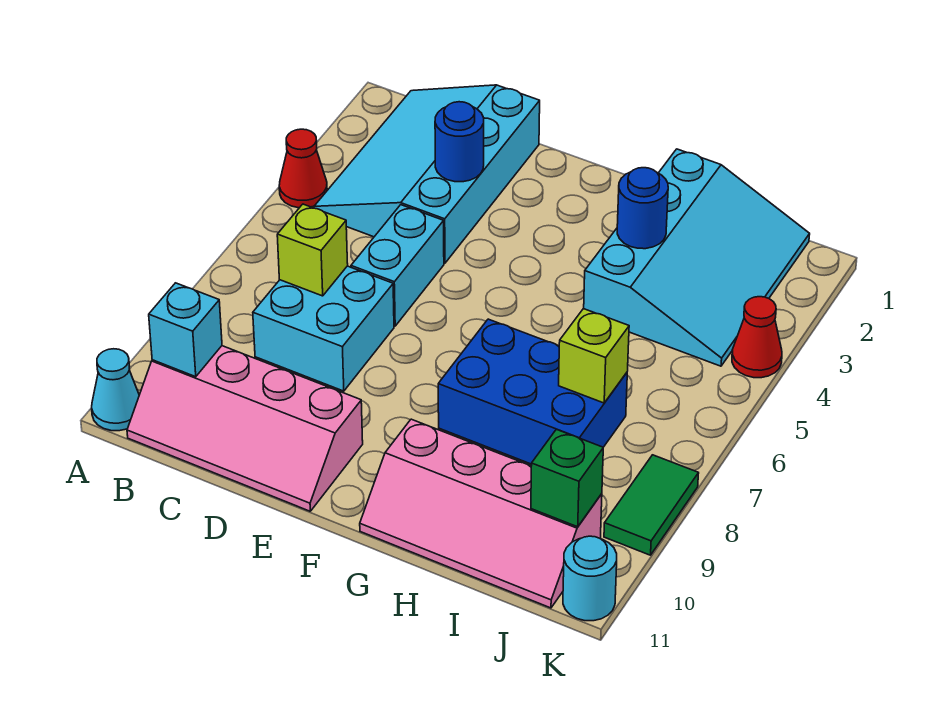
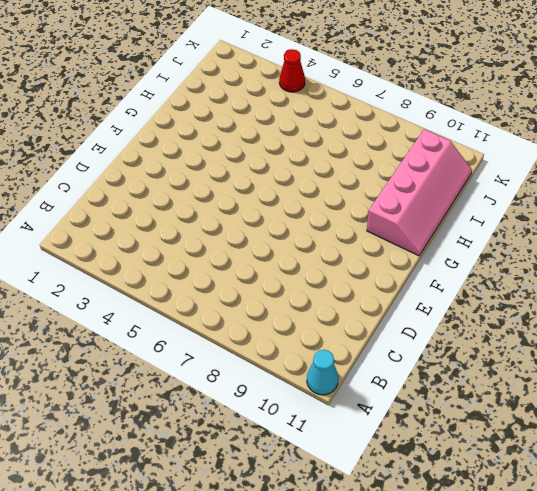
none -> red 1x1 cone [279,129,327,208]
none -> cyan 3x4 slope [314,85,540,263]
none -> pink 2x4 slope [127,346,363,511]

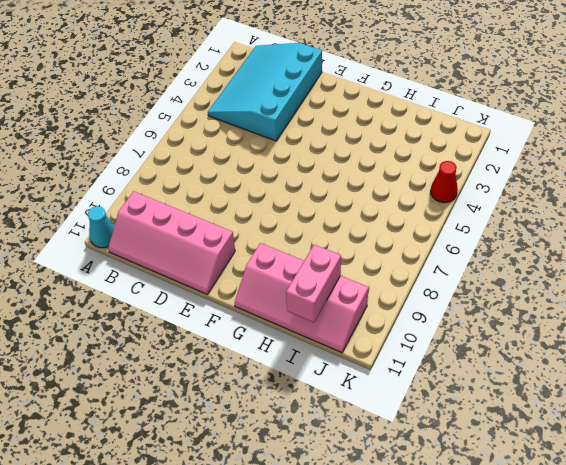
pink 1x2 brick [286,245,341,322] -> none
none -> red 1x1 cone [279,129,327,208]
none -> cyan 2x2 brick [253,266,394,391]
none -> cyan 1x2 brick [351,205,444,326]

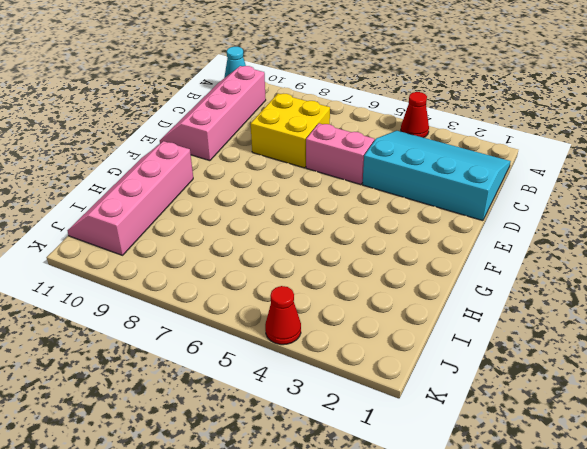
yellow 2x2 brick [251,93,330,168] -> cyan 2x2 brick [253,266,394,391]
pink 1x2 brick [306,123,374,185] -> cyan 1x2 brick [351,205,444,326]
none -> blue 2x3 brick [438,319,627,464]
none -> cyan 3x4 slope [584,149,810,366]
none -> green 1x2 tile [604,455,699,555]

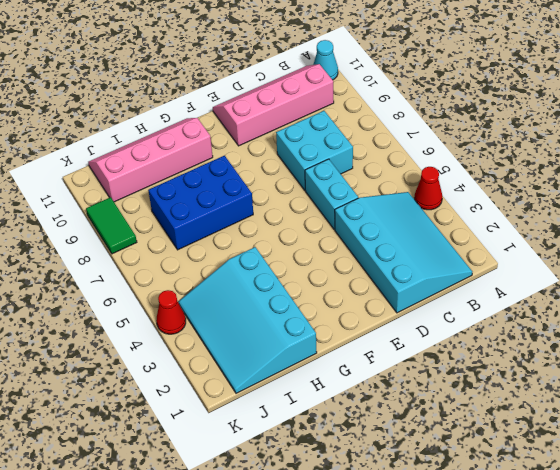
none -> cyan 1x1 round brick [563,536,617,621]
none -> cyan 1x1 brick [149,283,222,377]
none -> lime 1x1 brick [277,204,348,296]

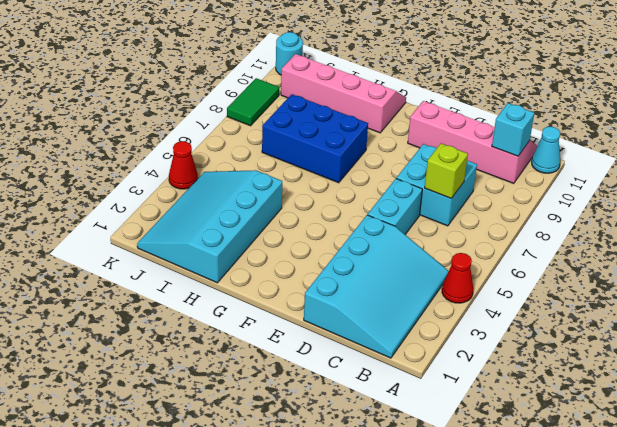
none -> blue 1x1 round brick [435,102,484,182]
none -> blue 1x1 round brick [617,168,668,249]
none -> lime 1x1 brick [559,309,629,403]

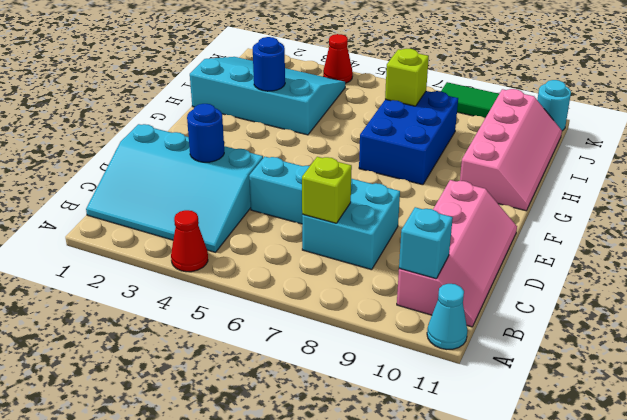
none -> green 1x1 brick [531,429,603,527]

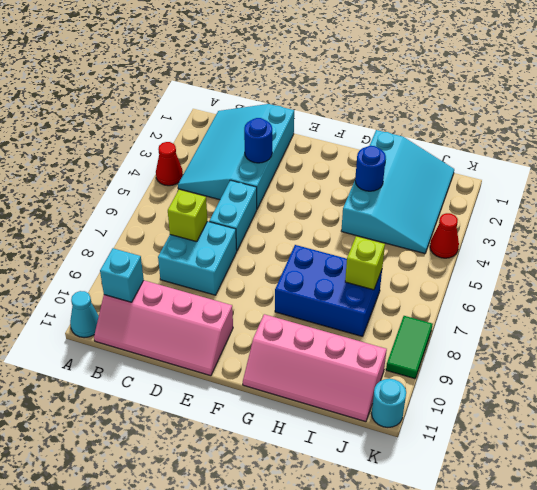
none -> green 1x1 brick [531,429,603,527]

